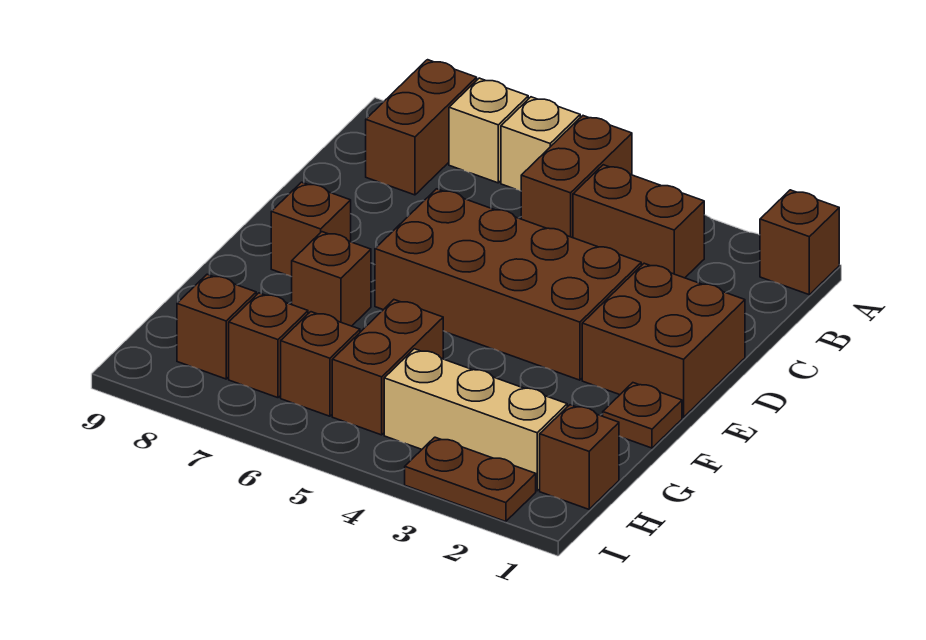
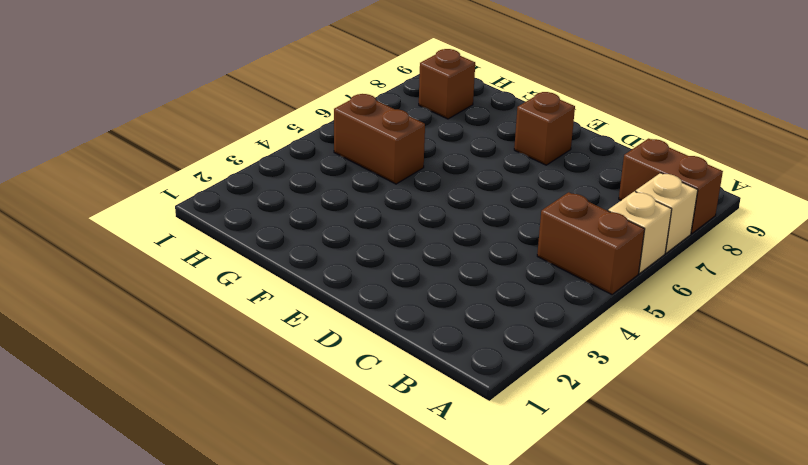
none -> brown 1x1 brick [760,190,839,295]
none -> brown 1x2 brick [573,165,704,278]
none -> brown 2x2 brick [582,263,745,417]

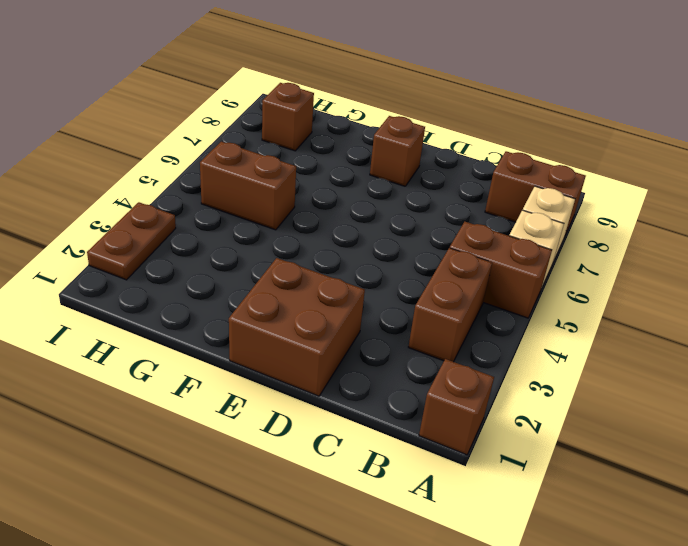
none -> brown 2x4 brick [375,189,641,380]
none -> brown 1x1 plate [603,383,682,448]
none -> brown 1x1 brick [292,232,371,326]

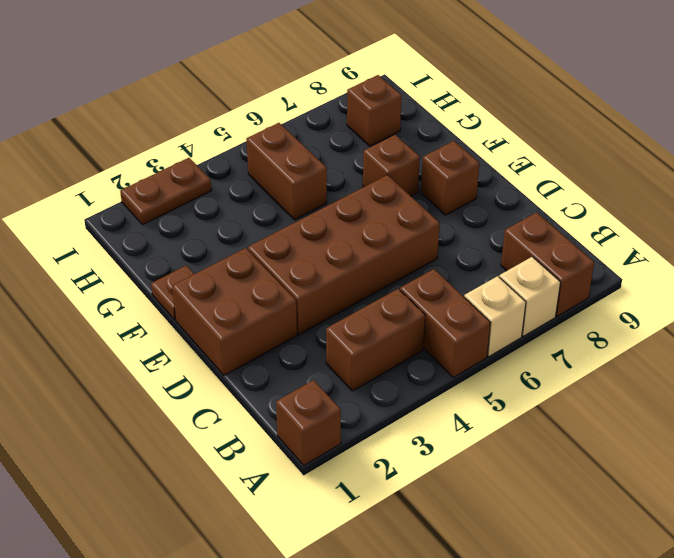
none -> brown 1x1 brick [540,405,619,509]
none -> tan 1x3 brick [384,349,567,491]
none -> brown 1x1 brick [281,312,360,416]

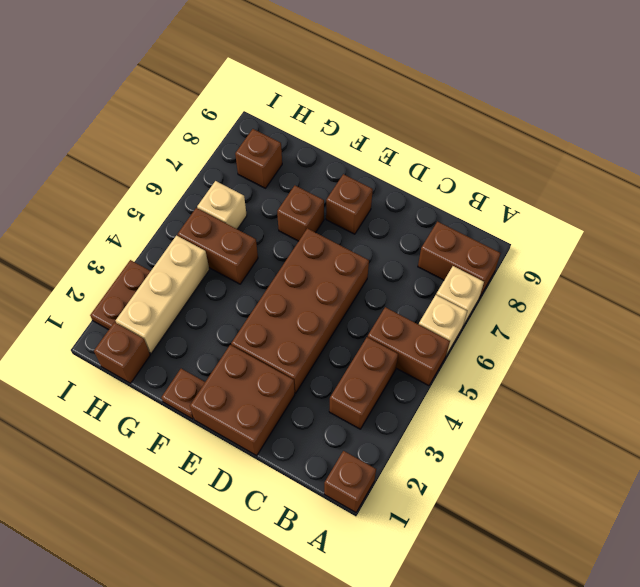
tan 1x1 brick [197,181,247,229] -> brown 1x1 brick [281,312,360,416]
none -> brown 1x1 brick [229,293,308,398]

